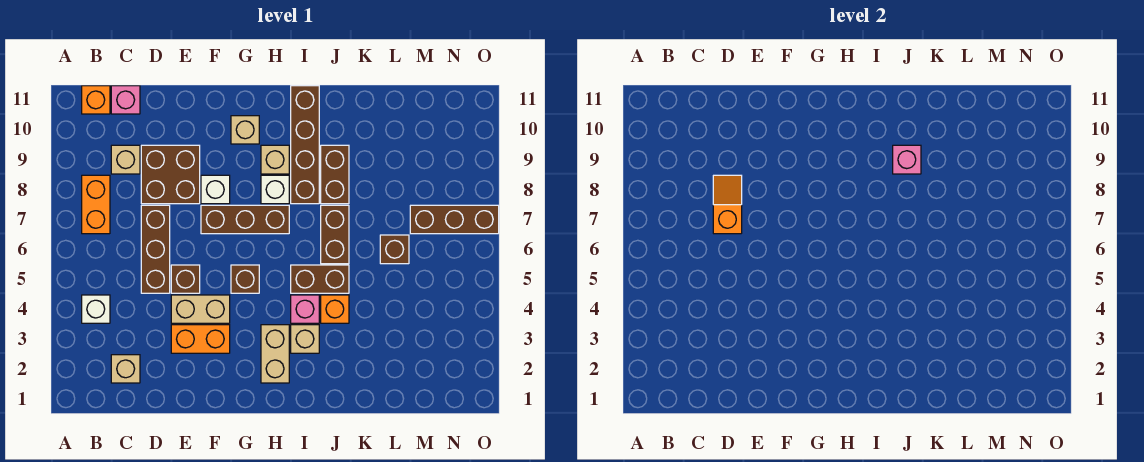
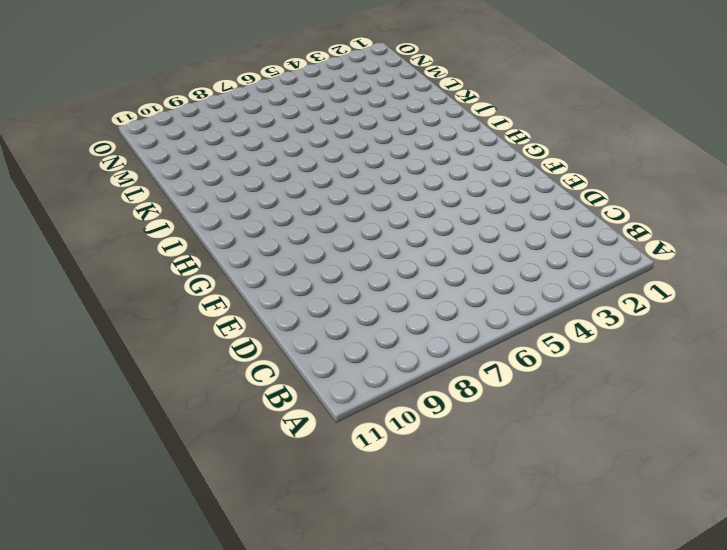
none -> white 1x1 brick [82,295,110,323]
none -> orange 1x2 brick [82,175,110,234]
none -> orange 1x1 brick [82,86,110,114]

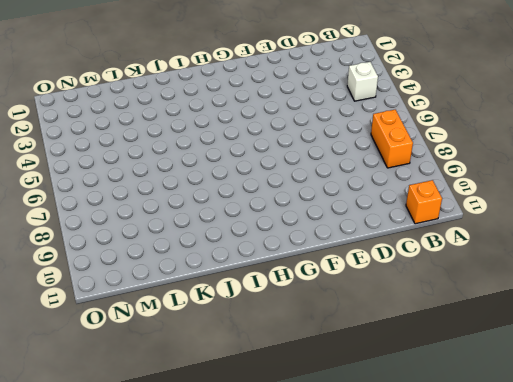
none -> tan 1x1 brick [111,355,140,383]
none -> tan 1x1 brick [111,145,140,174]
none -> pink 1x1 brick [111,86,140,114]

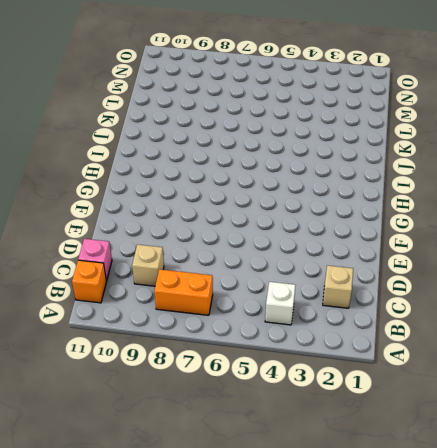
none -> brown 1x3 brick [141,205,170,293]
none -> brown 2x2 brick [141,145,200,204]
none -> orange 1x2 brick [171,325,230,353]

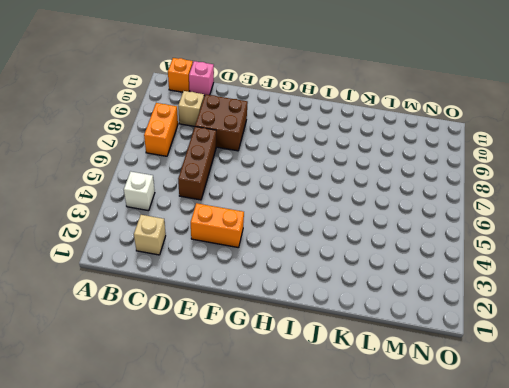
none -> tan 1x2 brick [171,295,230,323]
none -> brown 1x1 brick [171,265,200,293]
none -> brown 1x3 brick [201,205,289,234]

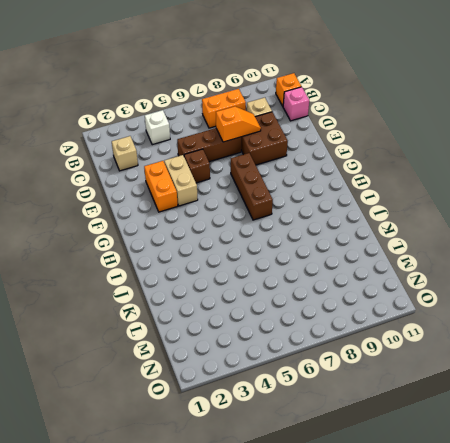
none -> white 1x1 brick [201,175,230,204]
none -> brown 1x1 brick [231,265,259,293]
none -> tan 1x1 brick [231,116,259,144]

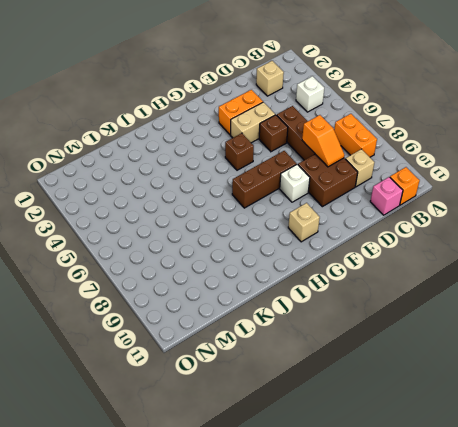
none -> tan 1x2 brick [261,325,289,383]
none -> white 1x1 brick [261,175,289,204]
none -> tan 1x1 brick [261,145,289,174]

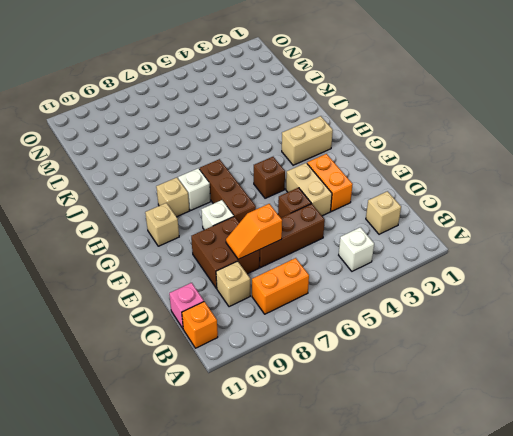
none -> tan 1x1 brick [291,325,319,353]
none -> pink 1x1 brick [291,295,319,323]
none -> brown 1x2 brick [291,265,349,293]

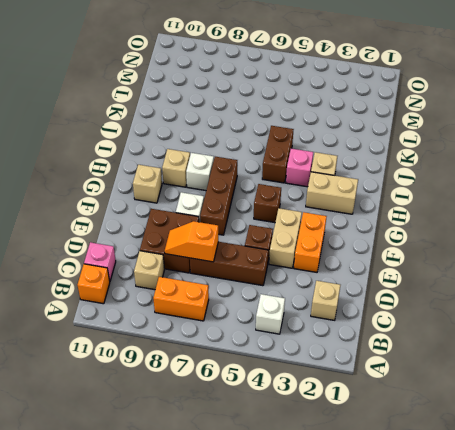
none -> brown 1x4 brick [291,86,319,204]
none -> orange 1x1 brick [321,295,349,323]
none -> brown 1x2 brick [321,205,349,264]

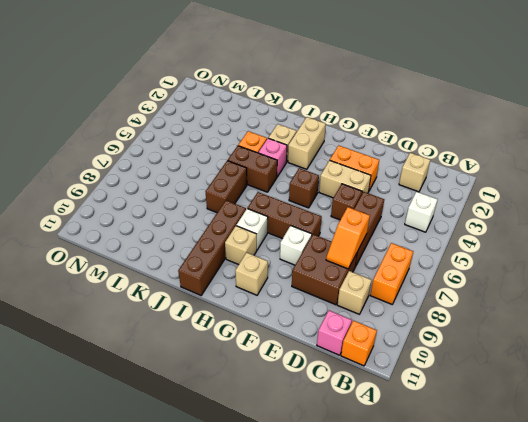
none -> brown 1x2 brick [321,145,349,204]
none -> brown 1x1 brick [380,235,409,264]
none -> brown 1x3 brick [410,205,499,234]

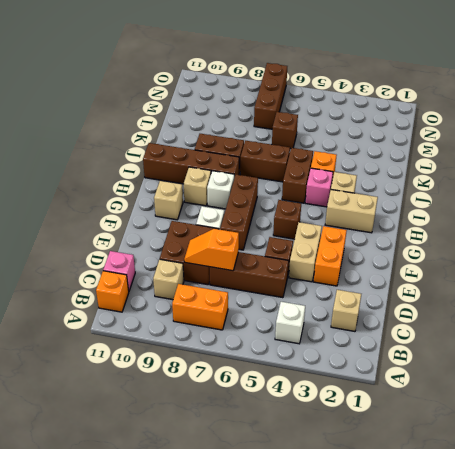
none -> pink 1x1 brick [893,145,921,174]

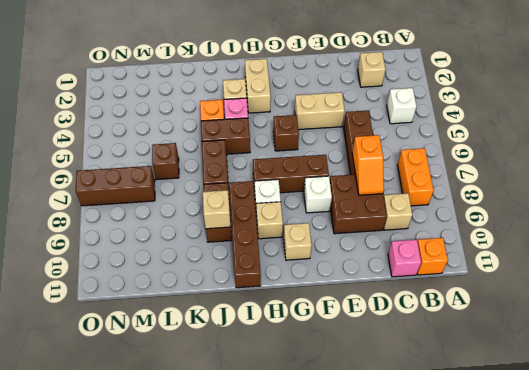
tan 1x1 brick [203,190,231,229] -> pink 1x1 brick [893,145,921,174]
none -> orange 1x2 brick [171,325,230,353]
none -> brown 1x1 brick [171,265,200,293]

